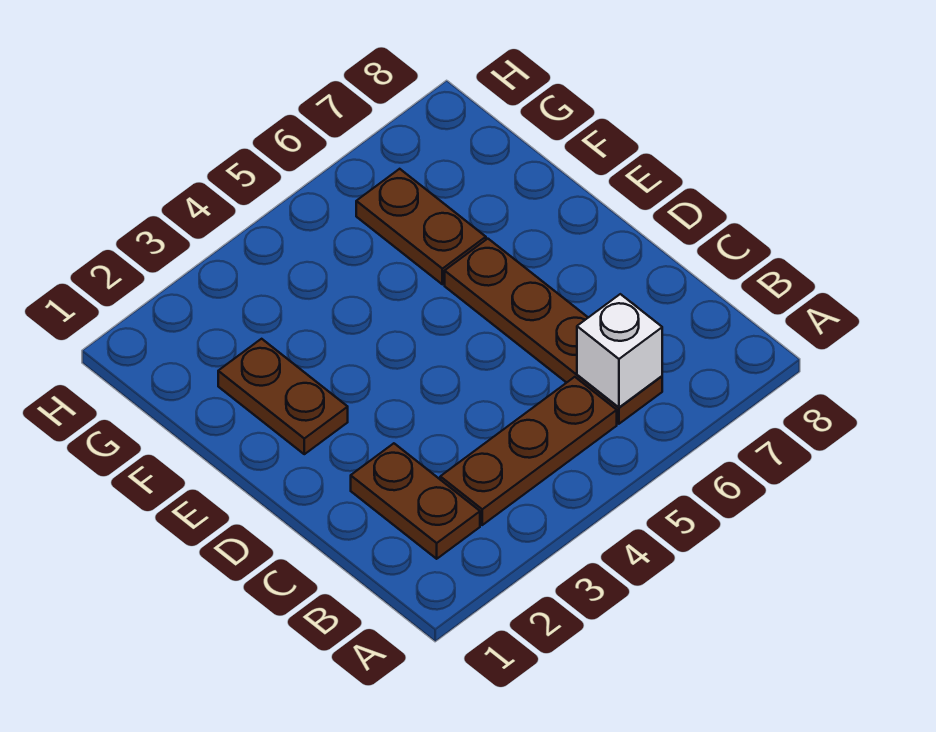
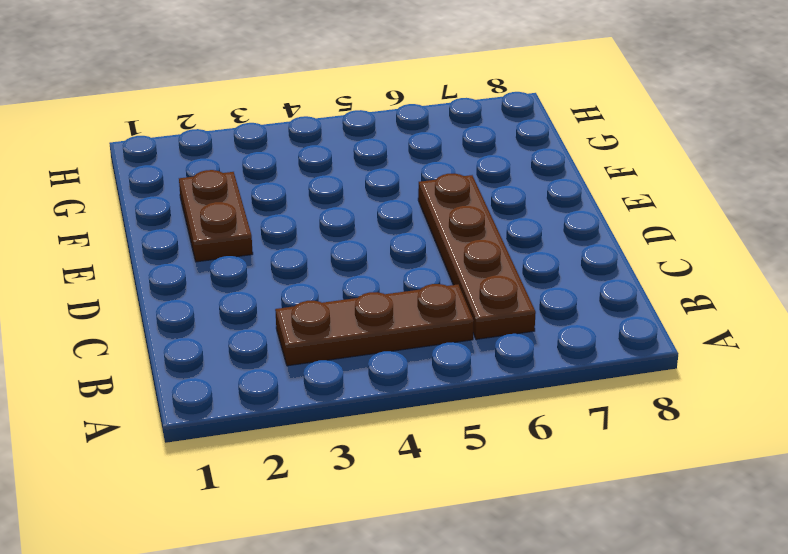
none -> brown 1x2 plate [351,443,480,559]
none -> brown 1x2 plate [356,169,486,284]

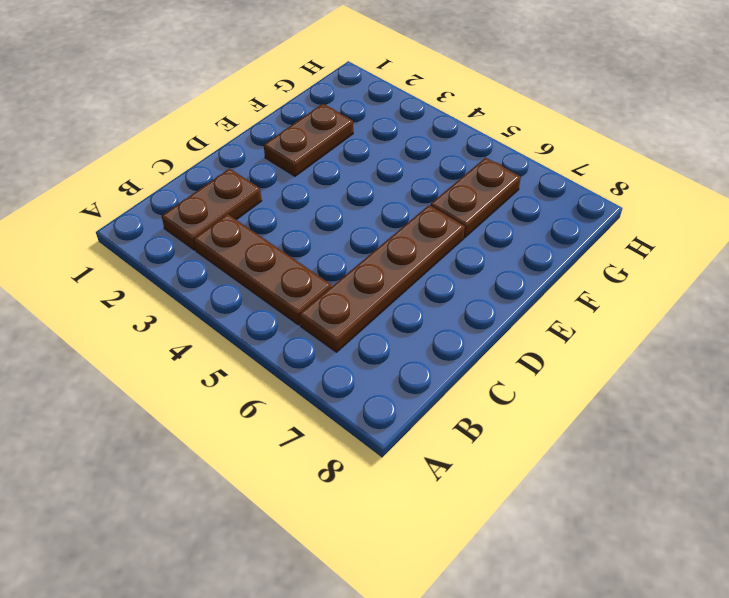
none -> white 1x1 brick [577,294,662,407]

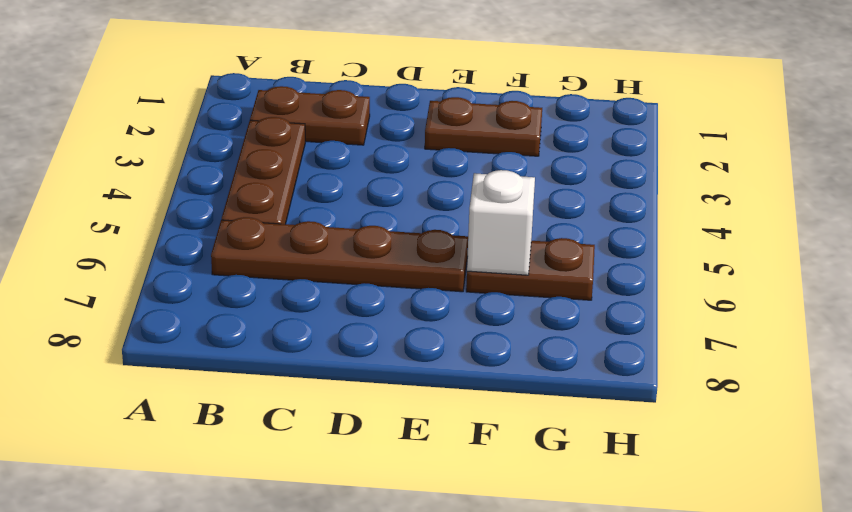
white 1x1 brick [467,170,535,275] -> white 1x1 brick moved to [577,294,662,407]

